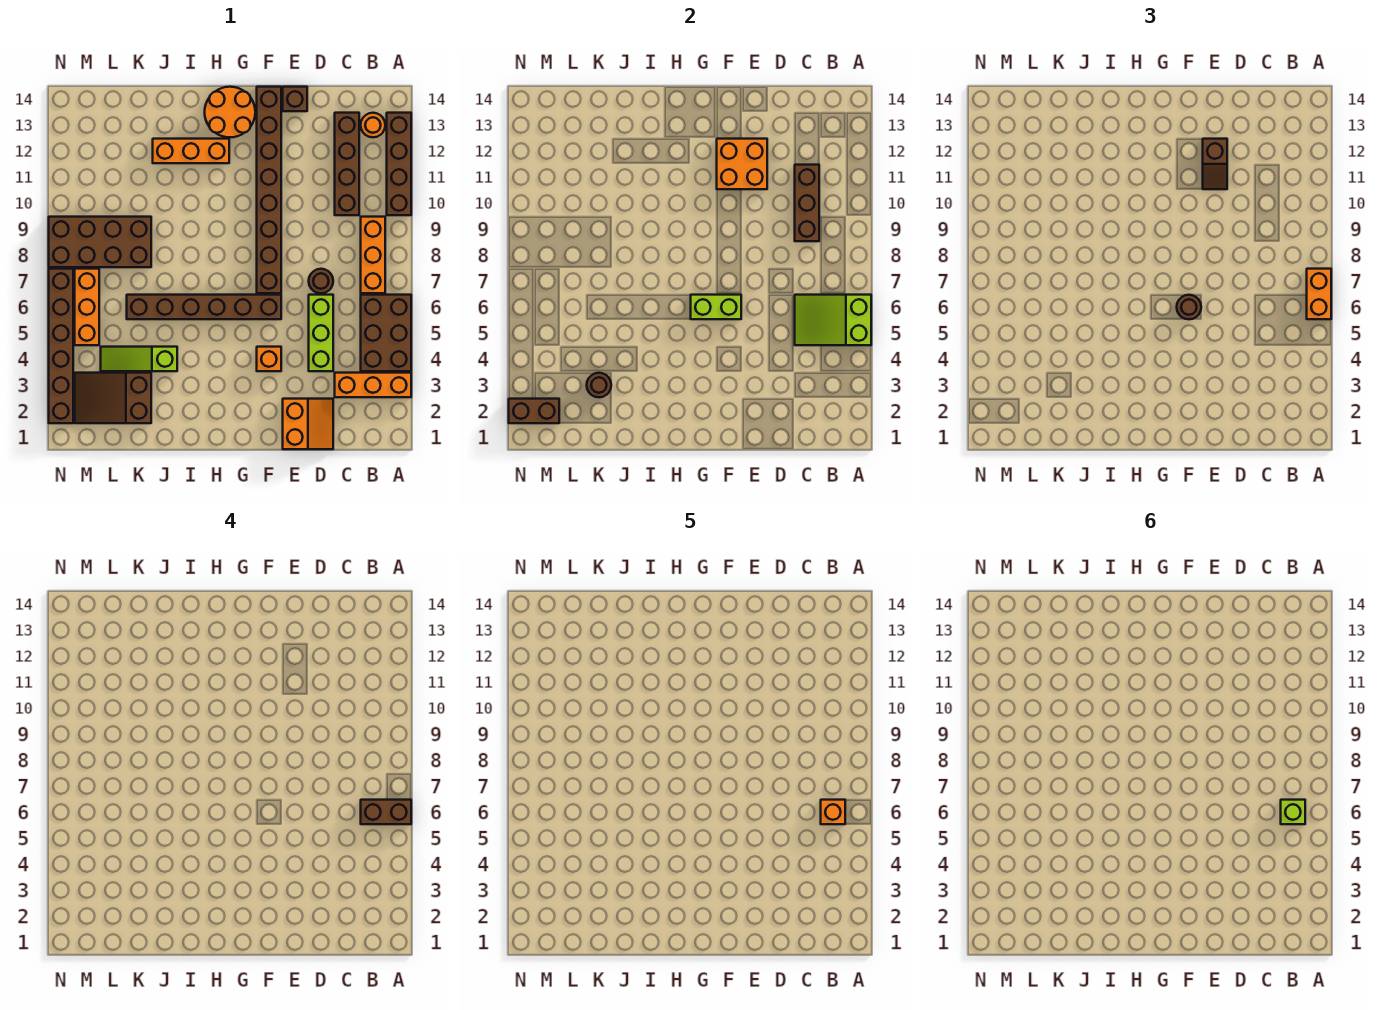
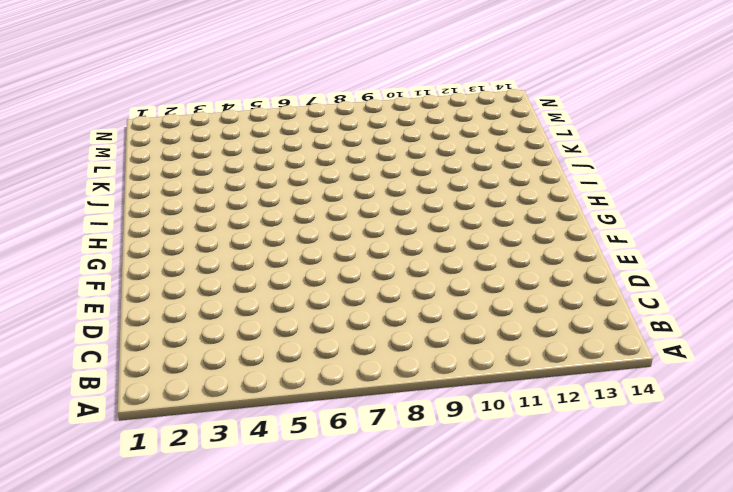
none -> orange 1x3 brick [335,373,411,397]
none -> brown 2x3 brick [361,295,411,371]
none -> brown 1x4 brick [387,113,411,215]
none -> orange 1x3 brick [361,217,385,293]

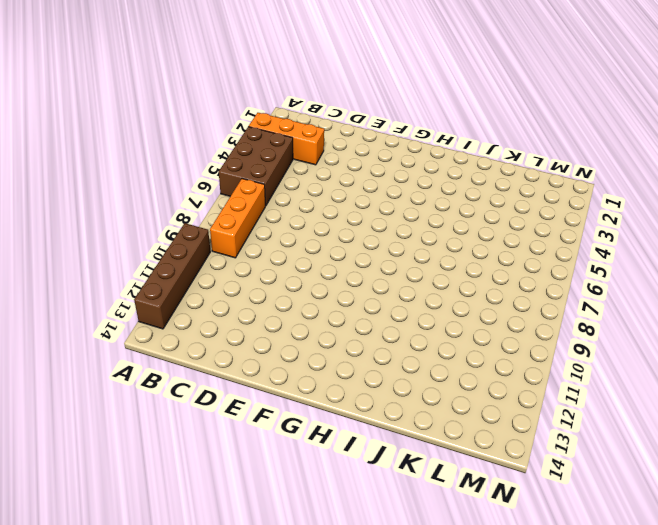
none -> orange 1x1 round brick [361,113,385,137]
none -> brown 1x4 brick [335,113,359,215]
none -> orange 2x2 slope [283,399,333,449]
none -> lime 1x3 brick [309,295,333,371]

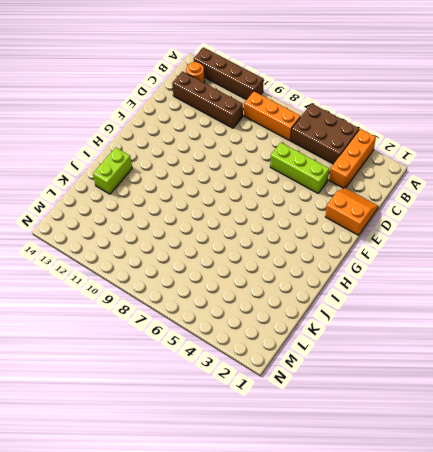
lime 1x2 brick [93,148,132,194] -> lime 1x2 brick moved to [691,295,741,319]
none -> brown 1x1 round brick [309,269,333,293]
none -> brown 1x1 brick [283,87,307,111]
none -> orange 1x1 brick [257,347,281,371]
none -> brown 1x6 brick [127,295,281,319]

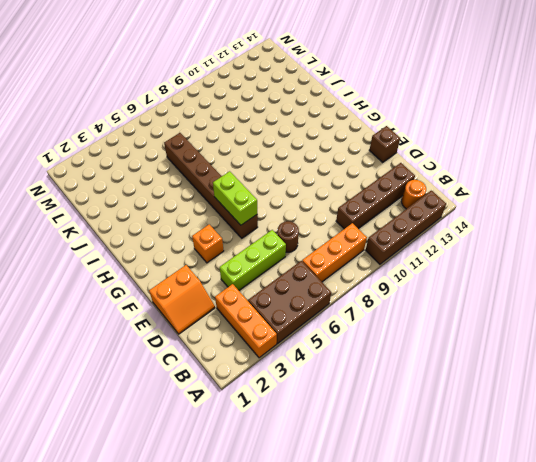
none -> brown 1x8 brick [257,87,281,293]
none -> orange 2x2 round brick [205,87,255,137]
none -> orange 1x3 brick [153,139,229,163]
none -> lime 1x3 slope [101,347,177,371]

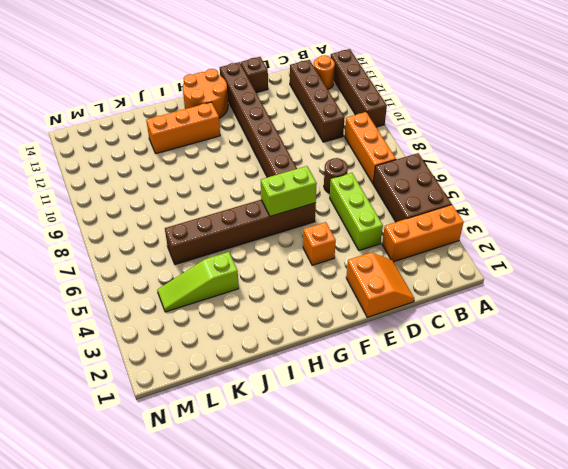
none -> brown 2x3 slope [75,373,151,423]
none -> brown 2x4 brick [49,217,151,267]
none -> orange 1x3 brick [75,269,99,345]
none -> brown 1x6 brick [49,269,73,423]

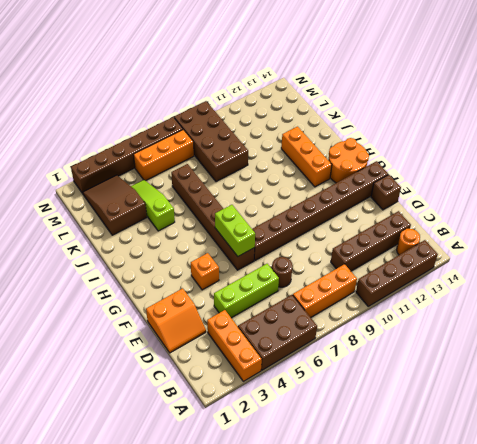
none -> lime 2x3 slope [795,295,871,345]
none -> brown 1x3 brick [795,165,819,241]
none -> orange 2x2 brick [717,139,767,189]
none -> brown 1x1 round brick [587,373,611,397]

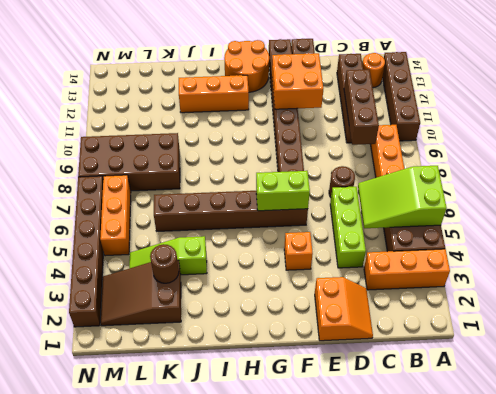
none -> brown 1x2 brick [509,399,559,423]
none -> orange 1x2 brick [1307,269,1331,319]
none -> brown 1x2 slope [1203,139,1227,189]
none -> brown 1x1 round brick [1177,295,1201,319]

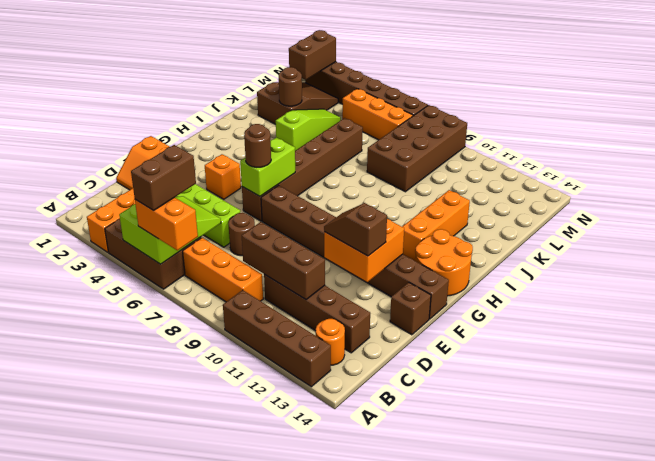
none -> orange 1x1 brick [821,800,845,824]
none -> lime 1x1 brick [1281,800,1305,824]

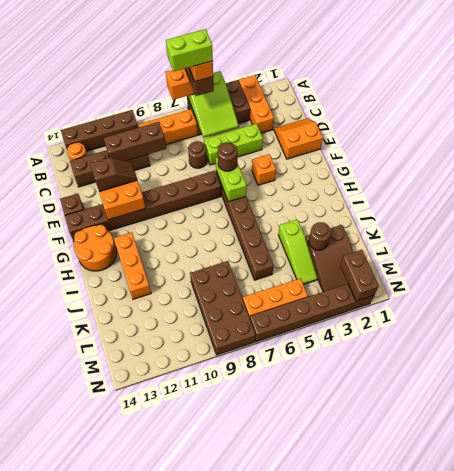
lime 1x2 brick [166,29,213,71] -> lime 1x1 brick [1281,800,1305,824]

